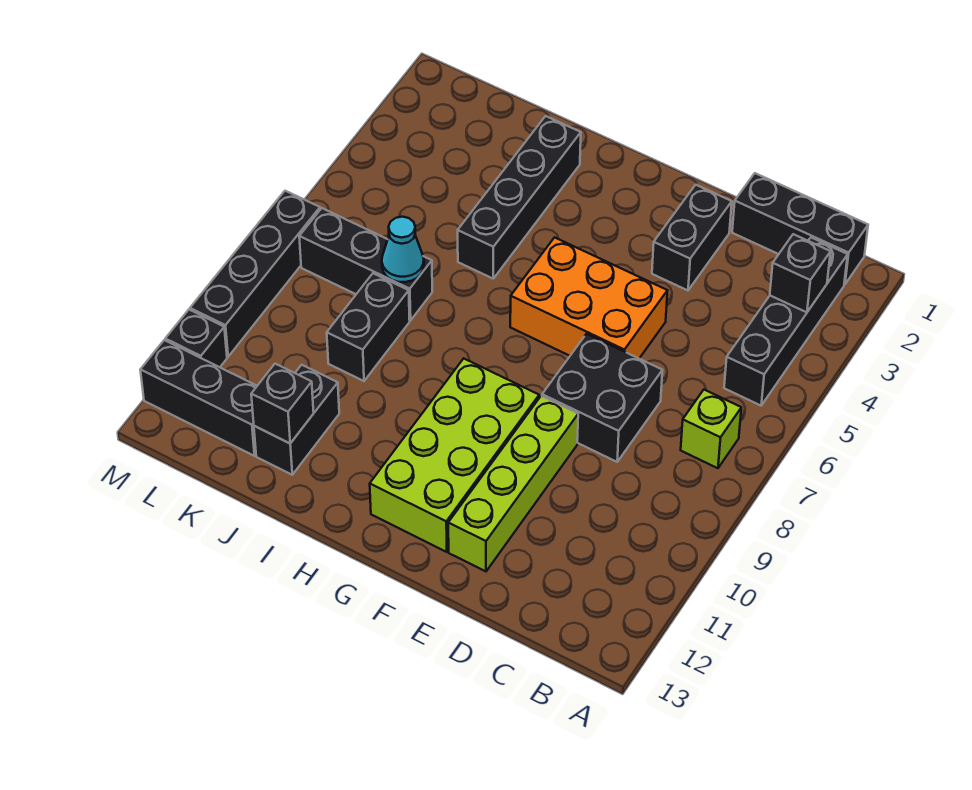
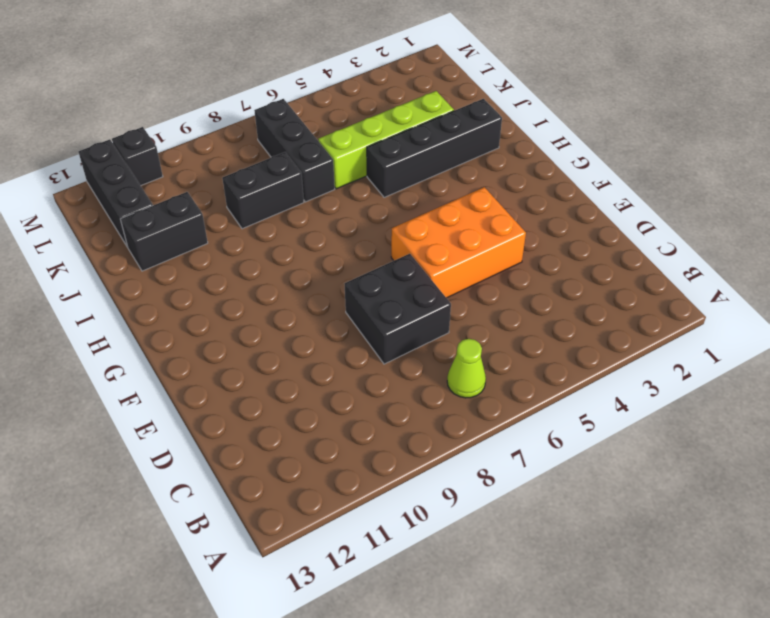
lime 1x1 cone [447,339,486,398] -> lime 1x1 brick [681,390,741,468]
orange 2x3 brick [391,187,526,298] -> orange 2x3 brick turned to [510,237,667,358]
lime 1x4 brick [318,91,454,189] -> lime 1x4 brick moved to [448,396,578,571]
none -> black 1x3 brick [732,173,868,285]
none -> black 1x4 brick [724,238,848,406]
none -> black 1x2 brick [652,185,732,290]

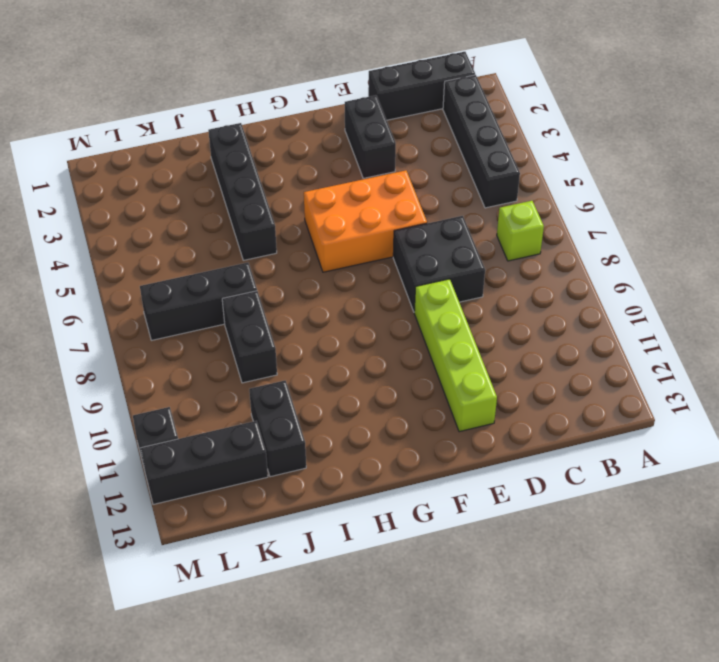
none -> lime 2x4 brick [370,359,539,552]
none -> black 1x4 brick [190,191,320,357]
none -> black 1x1 brick [770,234,831,312]

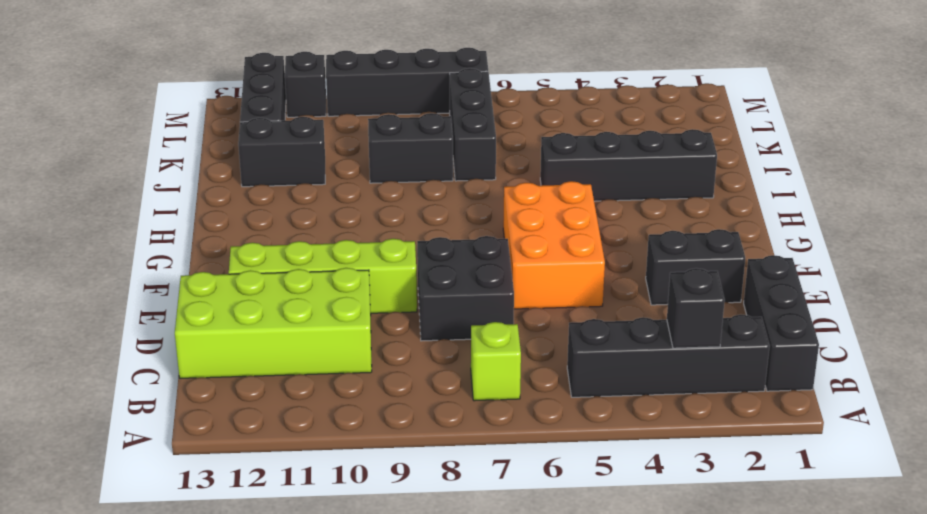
lime 2x4 brick [175,268,372,378] -> lime 2x4 brick moved to [370,359,539,552]
none -> cyan 1x1 cone [382,217,424,282]
none -> black 1x1 brick [251,364,314,443]

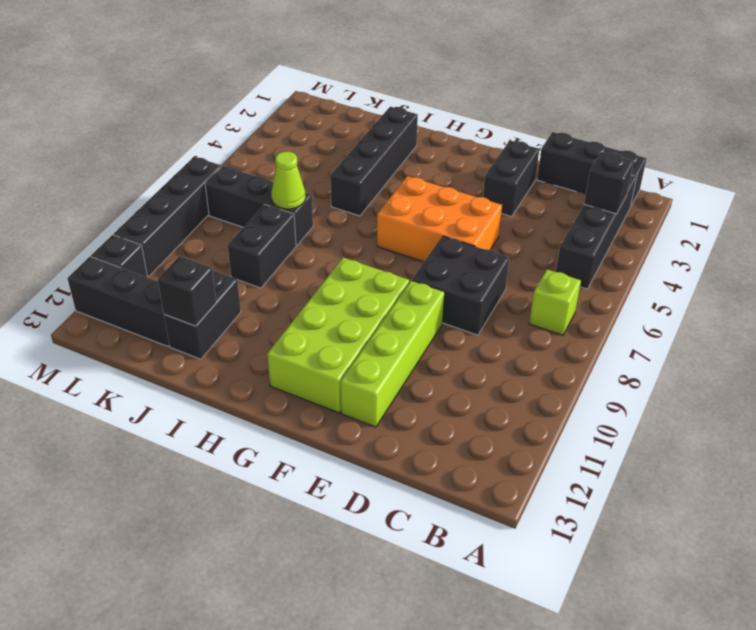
lime 1x1 cone [271,151,305,209] -> cyan 1x1 cone [382,217,424,282]

